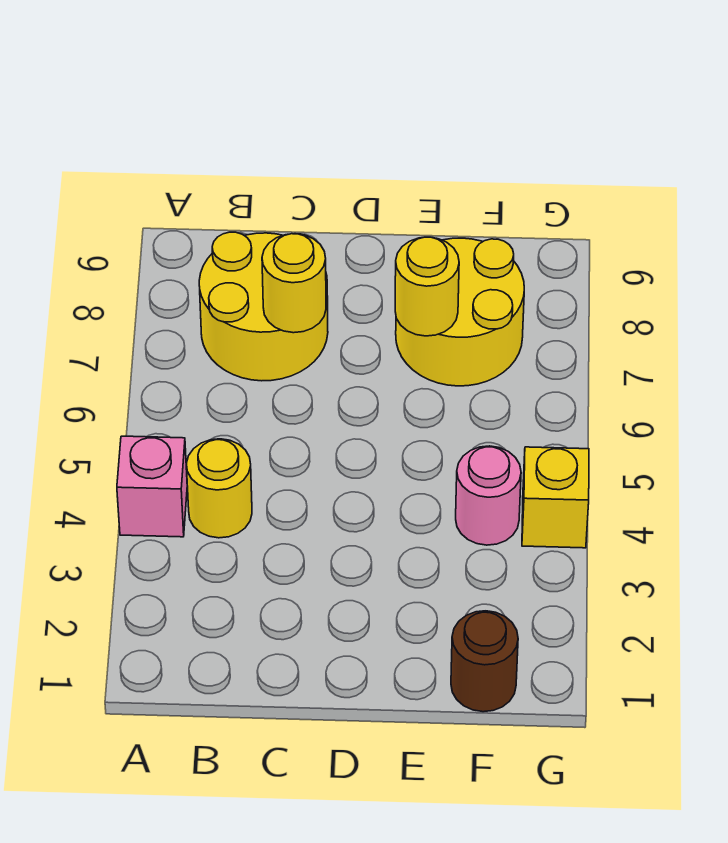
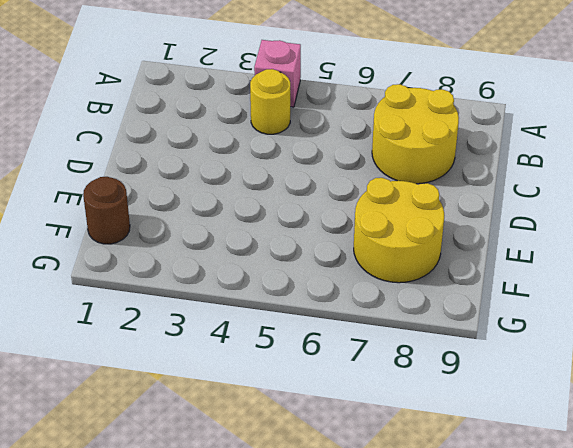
none -> pink 1x1 round brick [456,446,521,545]
none -> yellow 1x1 brick [522,447,589,548]

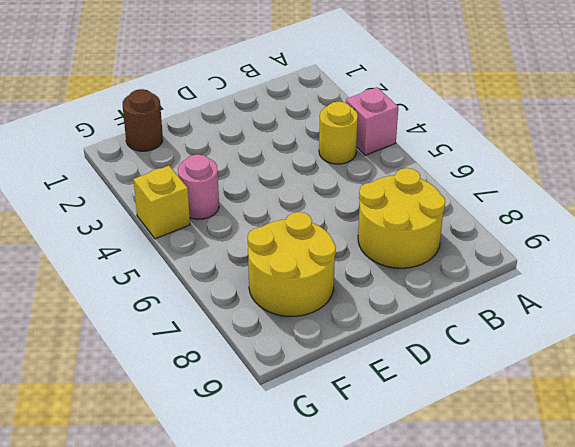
none -> yellow 1x1 round brick [262,234,326,333]
none -> yellow 1x1 round brick [395,237,459,336]

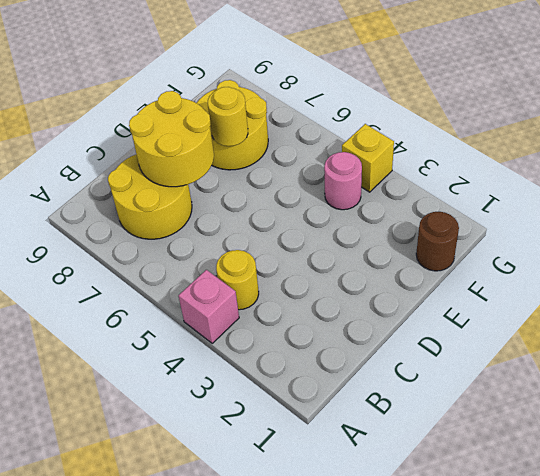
yellow 2x2 round brick [129,91,214,187] -> yellow 1x1 round brick [262,234,326,333]

